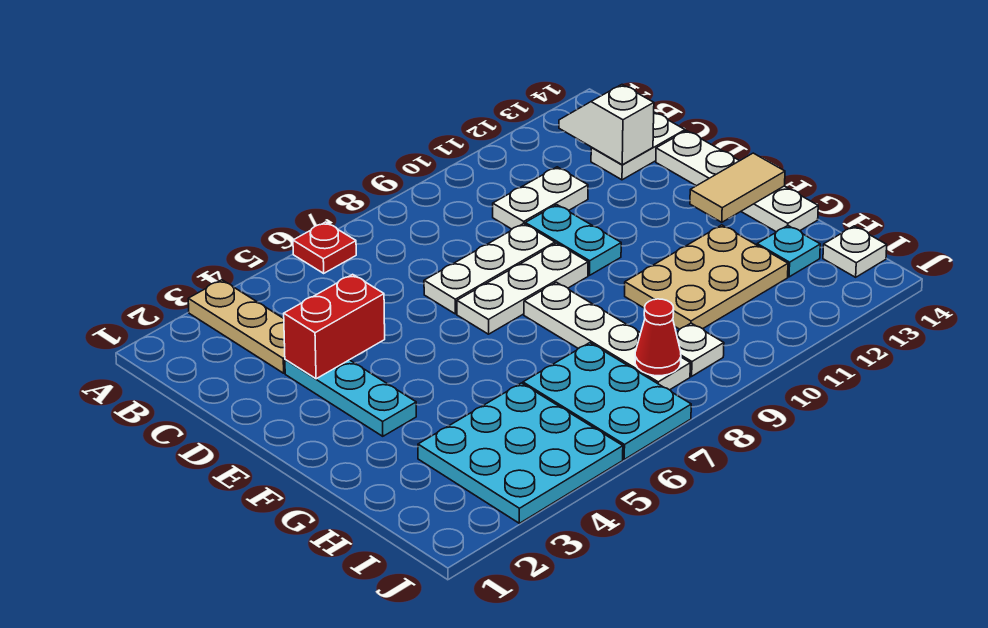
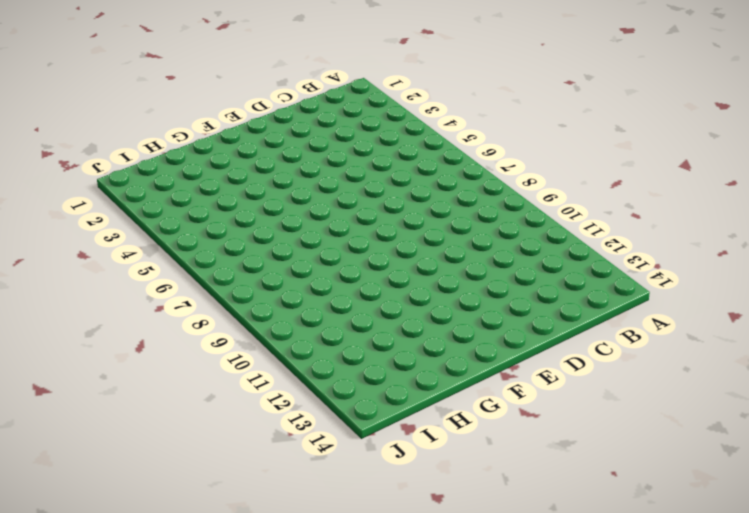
none -> tan 1x3 plate [188,280,285,373]
none -> red 1x1 plate [293,222,356,273]
none -> white 1x2 plate [493,167,588,229]

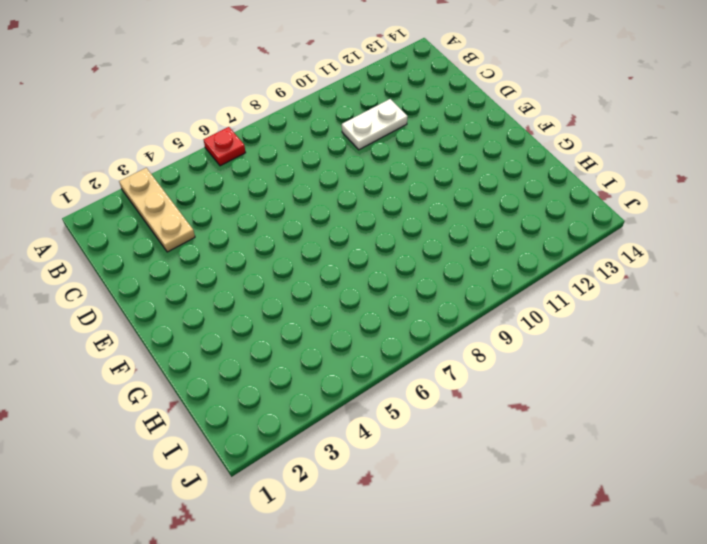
none -> white 1x2 plate [591,112,685,180]
none -> cyan 1x3 plate [285,360,416,436]
none -> white 1x3 plate [424,224,555,314]

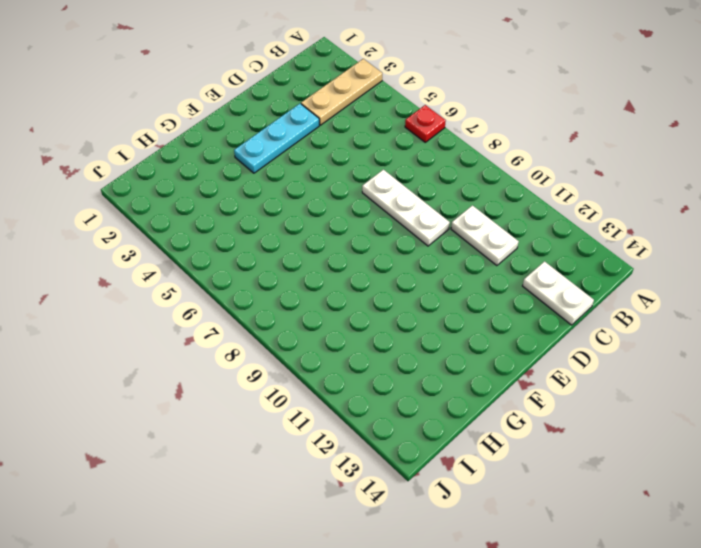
none -> cyan 1x2 plate [525,205,621,275]
none -> white 1x4 plate [656,131,818,232]
none -> white 1x3 plate [457,243,588,334]

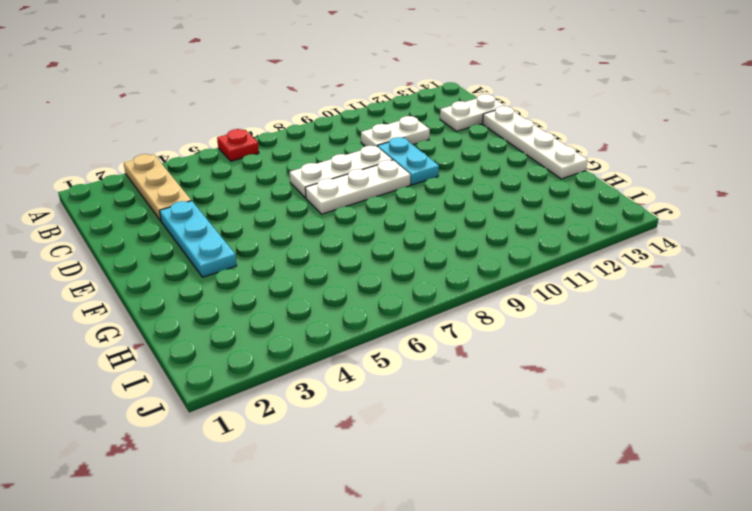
none -> white 1x4 plate [524,282,690,390]
none -> tan 2x3 plate [625,225,788,329]
none -> cyan 3x3 plate [418,383,623,523]

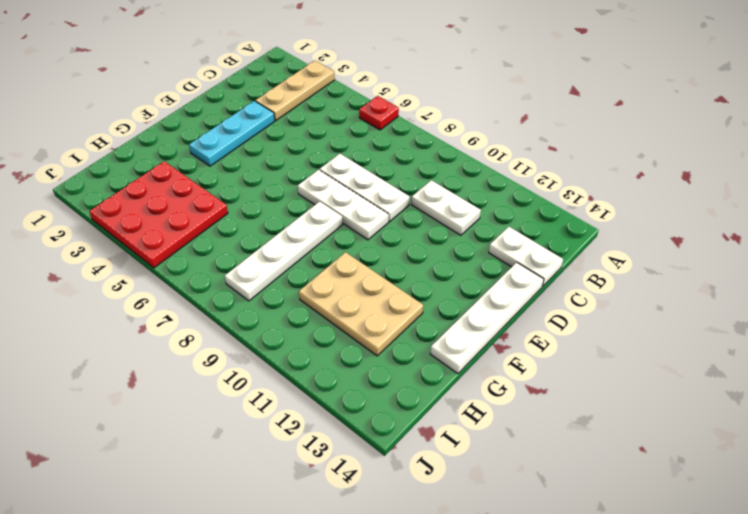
red 3x3 plate [89,161,228,268] -> cyan 3x3 plate [418,383,623,523]
none -> cyan 1x2 plate [525,205,621,275]
none -> cyan 2x3 plate [523,343,691,459]
none -> cyan 1x1 plate [757,226,820,277]

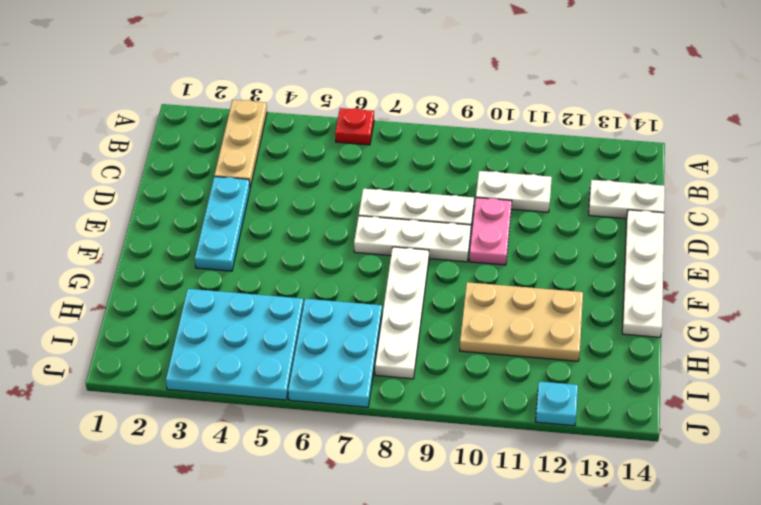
pink 1x2 plate [469,198,512,265] -> cyan 1x2 plate [525,205,621,275]
cyan 1x1 plate [536,381,578,426] -> cyan 1x1 plate moved to [757,226,820,277]
none -> white 1x1 plate [676,323,724,376]
none -> white 1x1 plate [823,226,887,277]
none -> white 1x2 slope [559,85,654,165]

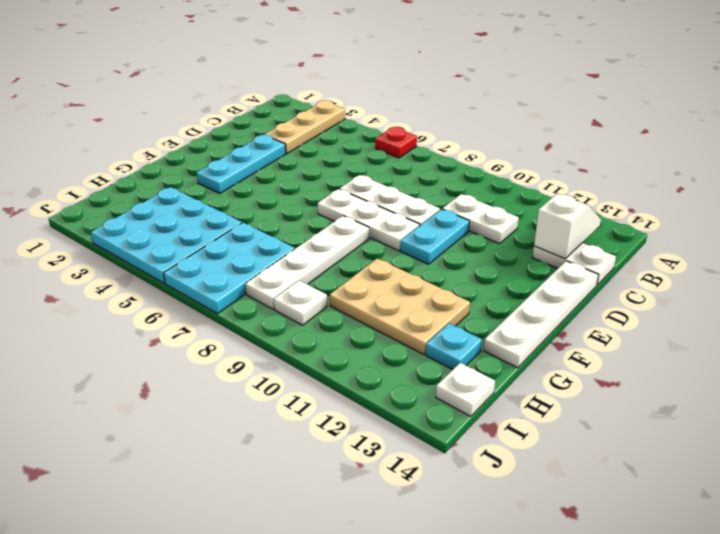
none -> red 1x2 brick [284,274,385,379]
none -> tan 1x2 tile [690,153,785,222]
none -> red 1x1 cone [635,299,681,376]

